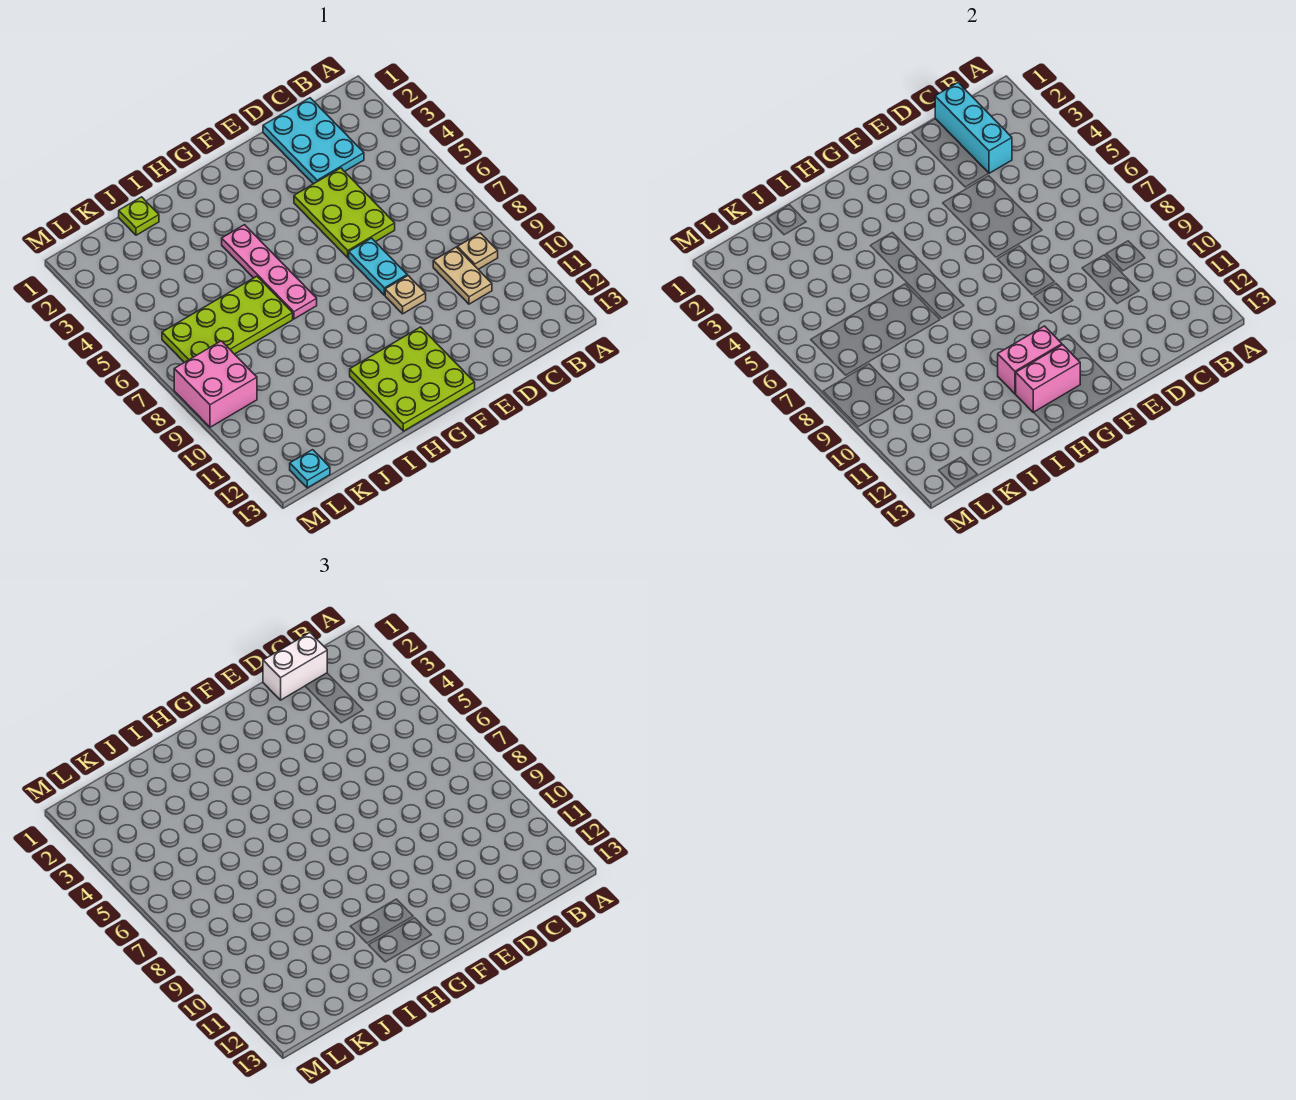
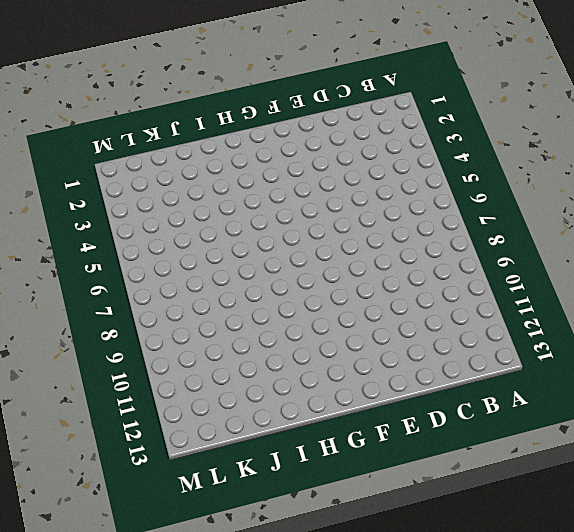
none -> tan 1x1 plate [457,233,498,269]
none -> cyan 2x3 plate [263,98,364,184]
none -> tan 1x2 plate [433,247,492,304]

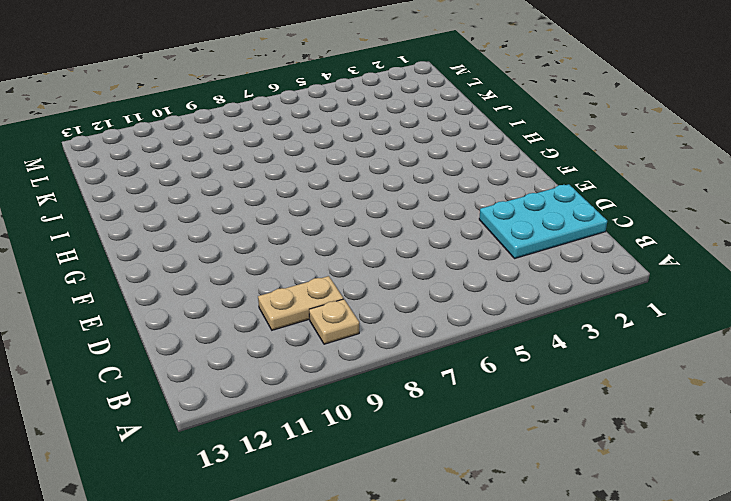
none -> lime 2x3 plate [294,168,395,258]
none -> cyan 1x2 plate [349,238,407,295]
none -> tan 1x1 plate [385,276,426,314]

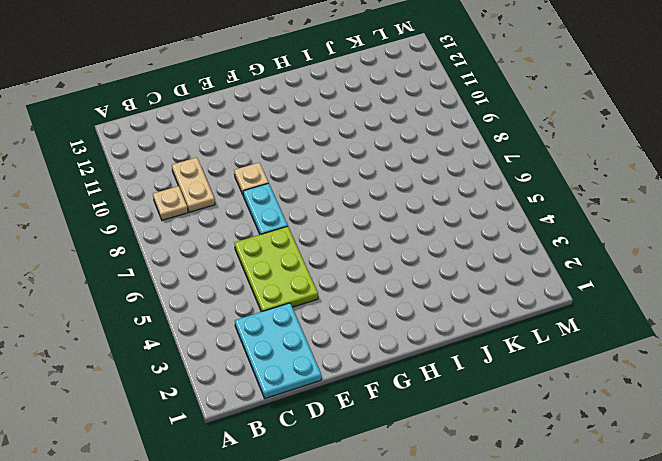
none -> lime 3x3 plate [350,327,475,431]
none -> pink 1x4 plate [222,225,317,319]
none -> lime 2x4 plate [162,276,293,362]

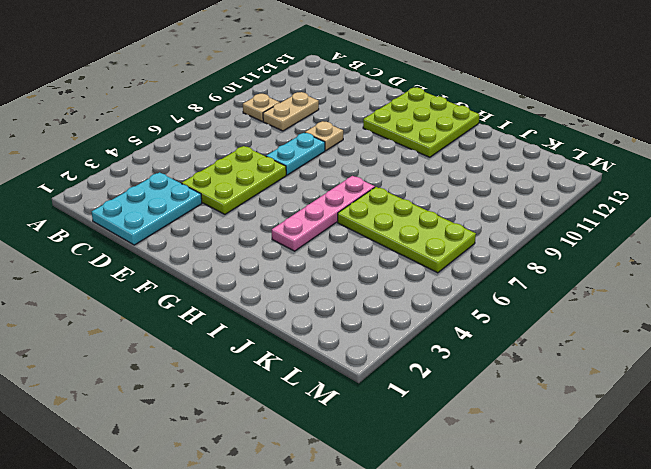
none -> lime 1x1 plate [119,197,159,235]
none -> pink 2x2 brick [174,341,257,427]
none -> cyan 1x1 plate [290,450,330,488]

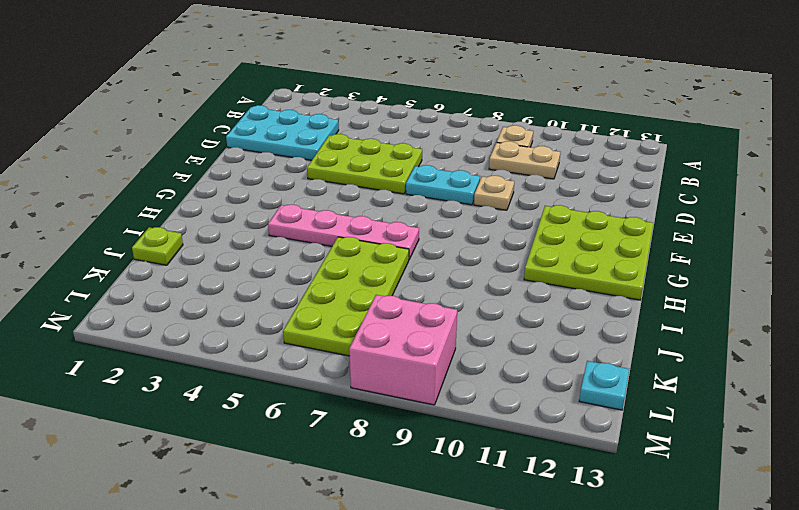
none -> cyan 1x3 brick [935,83,1012,173]
none -> pink 1x2 brick [998,326,1062,394]
none -> pink 1x2 brick [1016,345,1080,412]

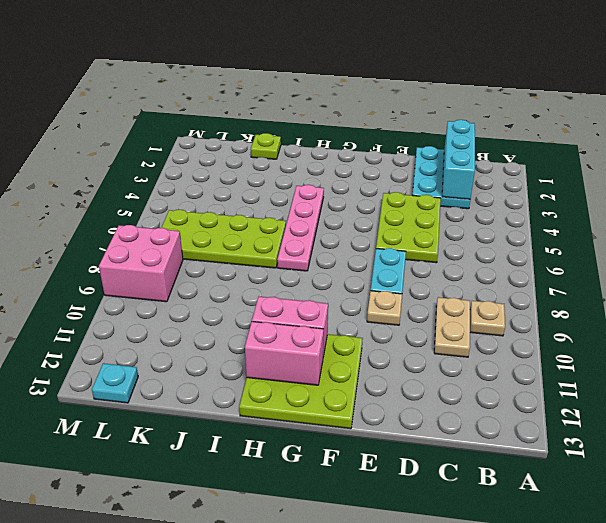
none -> white 1x2 brick [263,633,327,700]

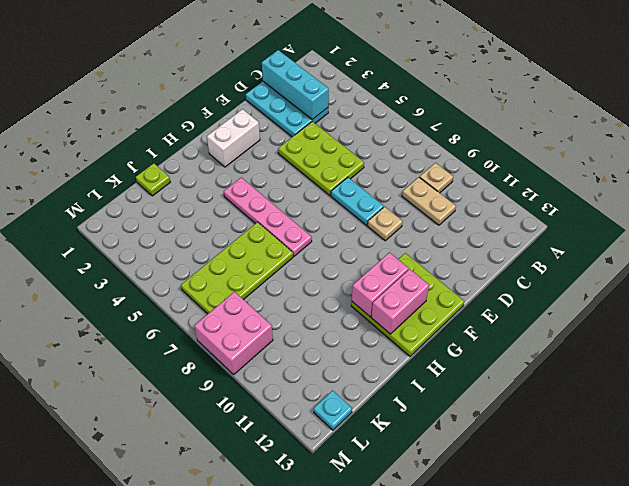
white 1x2 brick [207,109,260,167] -> white 1x2 brick moved to [263,633,327,700]

